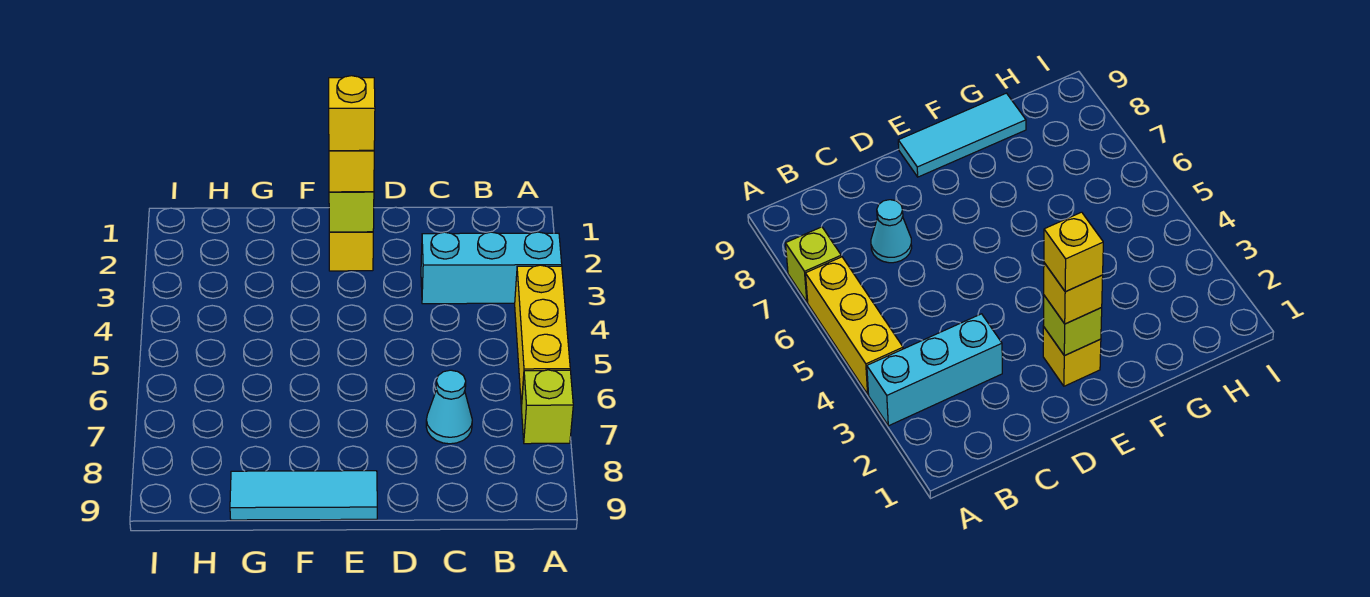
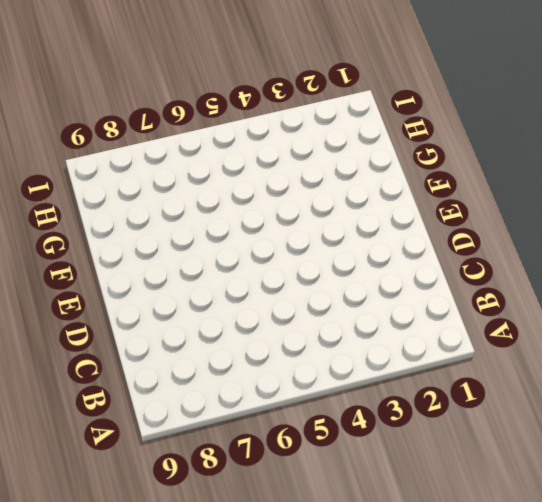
none -> cyan 1x3 brick [421,232,562,304]
none -> yellow 1x3 brick [515,265,570,407]

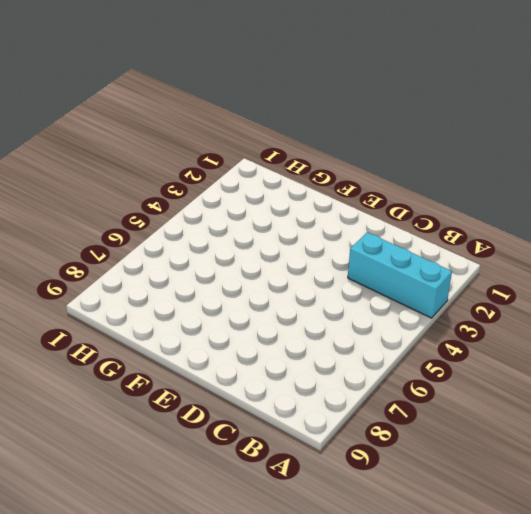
none -> yellow 1x3 brick [515,265,570,407]
none -> lime 1x1 brick [521,370,573,444]

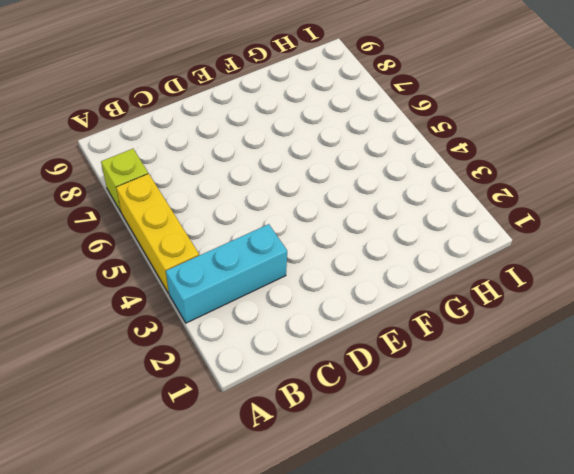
none -> cyan 1x1 cone [426,370,472,444]
none -> yellow 1x1 brick [329,232,373,271]

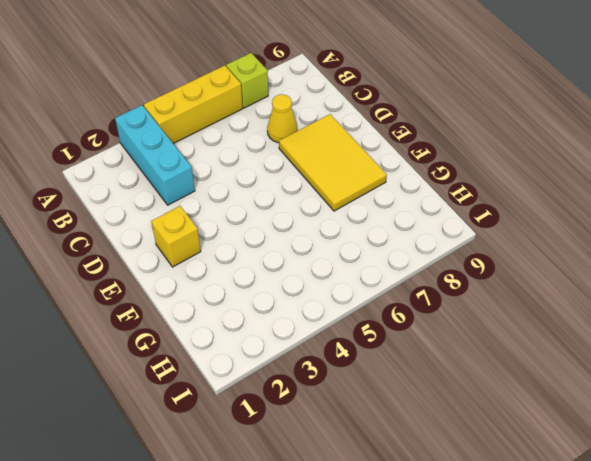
yellow 1x1 cone [267,94,297,143] -> cyan 1x1 cone [426,370,472,444]
yellow 2x3 tile [279,114,387,211] -> none
none -> cyan 1x3 tile [230,471,377,520]
none -> lime 1x1 brick [329,192,374,232]

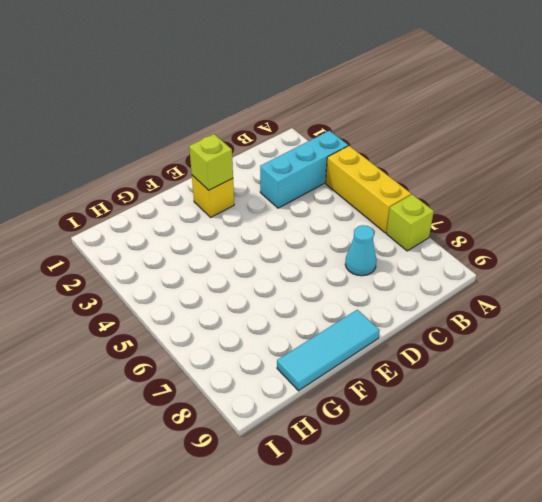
none -> yellow 1x1 brick [329,150,374,192]
none -> yellow 1x1 brick [329,76,375,151]

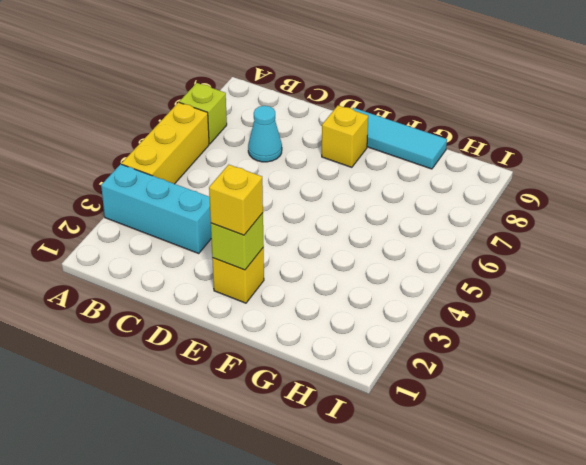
yellow 1x1 brick [322,106,368,167] -> yellow 1x1 brick moved to [329,76,375,151]

